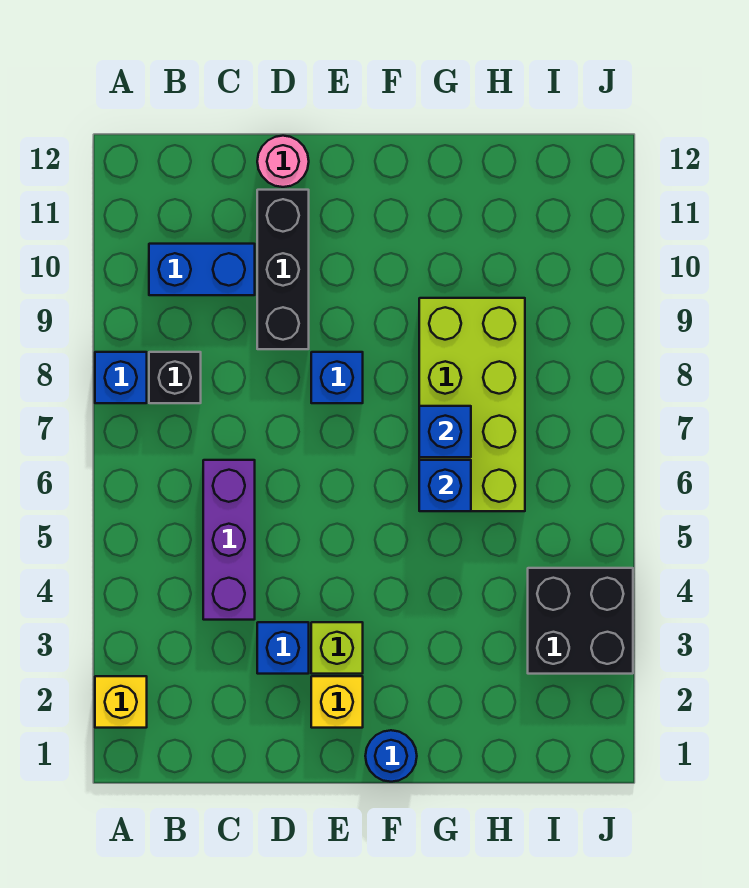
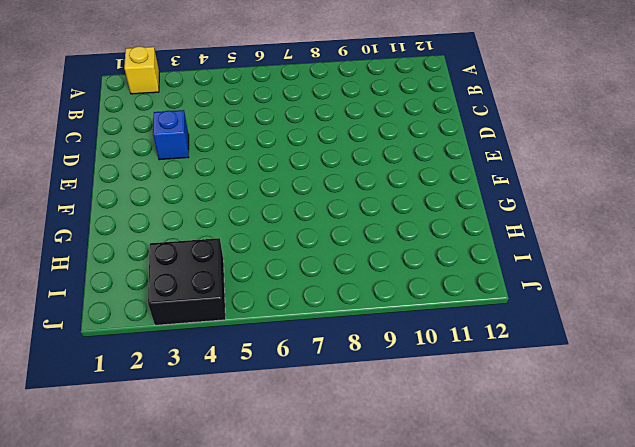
none -> blue 1x1 brick [95,352,147,403]
none -> black 1x1 brick [149,352,201,403]
none -> blue 1x2 brick [149,244,255,295]

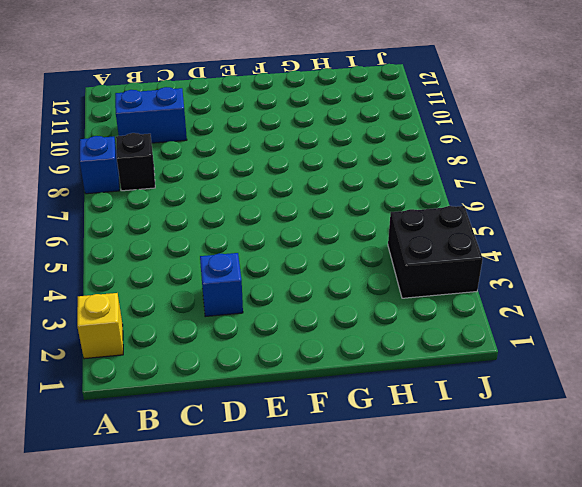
none -> purple 1x3 brick [203,460,255,620]
none -> black 1x3 brick [257,190,309,349]
none -> pink 1x1 round brick [257,136,309,187]

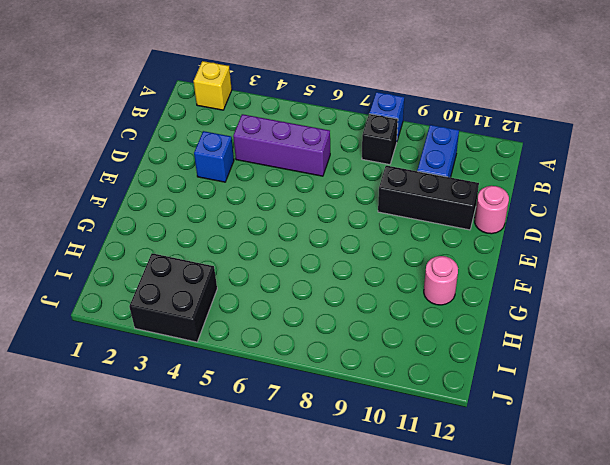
pink 1x1 round brick [424,256,458,305] -> none
none -> yellow 1x1 brick [311,676,363,728]
none -> lime 1x1 brick [311,622,363,674]
none -> blue 1x1 brick [311,352,363,403]

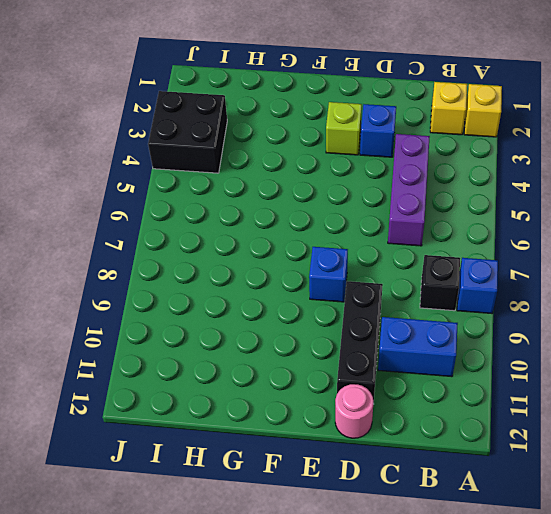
yellow 1x1 brick [430,82,467,135] -> yellow 1x1 brick moved to [311,676,363,728]
none -> blue 1x1 round brick [365,730,417,782]
none -> lime 2x4 brick [419,298,525,511]
none -> blue 1x1 brick [419,460,471,511]

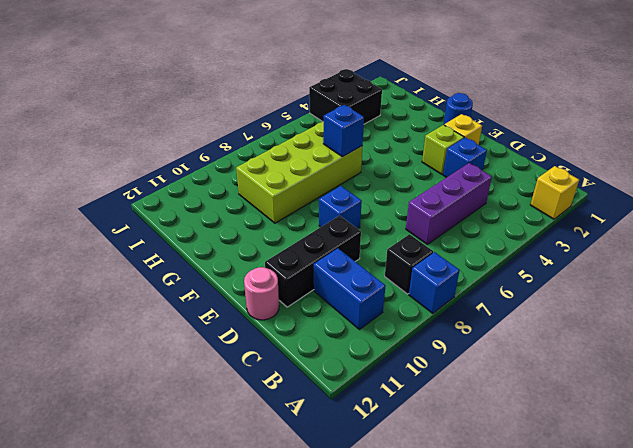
none -> blue 1x1 brick [419,406,471,457]

